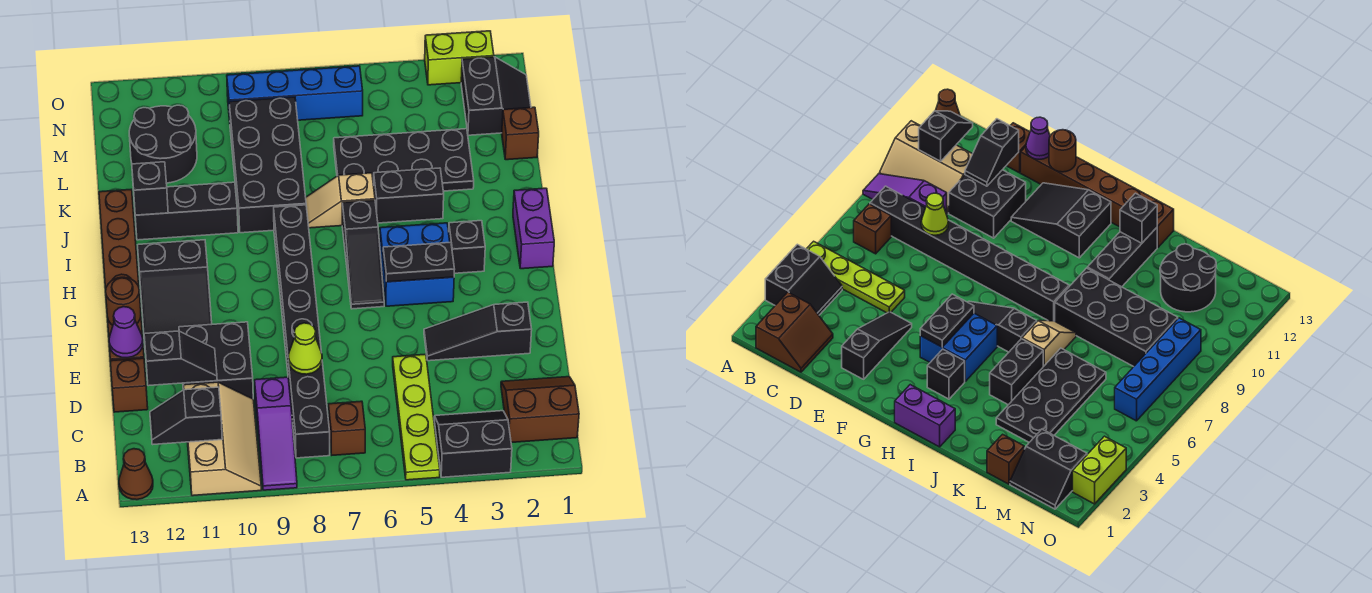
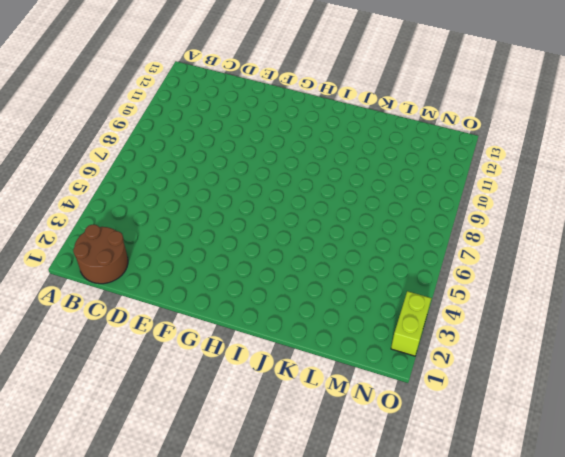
brown 2x2 round brick [73,225,128,284] -> brown 2x2 slope [501,377,579,443]
none -> black 2x2 slope [434,411,512,477]
none -> lime 1x4 plate [393,354,440,480]
none -> purple 1x3 slope [255,377,297,490]
none -> tan 2x3 slope [184,382,261,496]

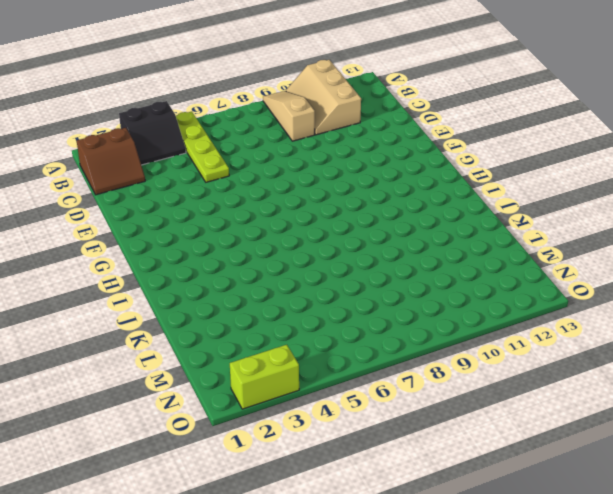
tan 1x3 slope [263,91,315,141] -> purple 1x3 slope [255,377,297,490]
none -> brown 1x1 cone [119,449,153,500]
none -> brown 1x1 brick [328,401,365,455]
none -> black 1x8 brick [274,205,330,458]
none -> black 2x2 brick [179,322,253,399]

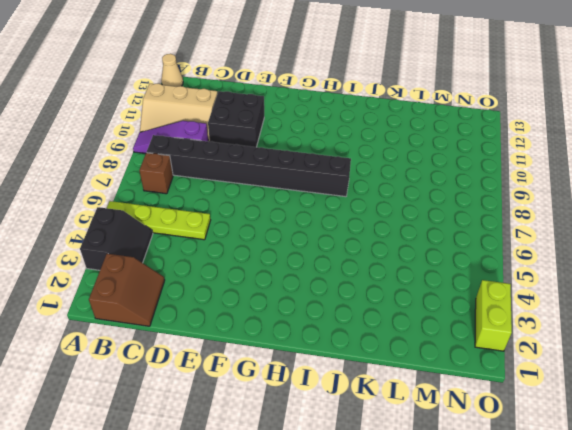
tan 1x1 cone [161,54,183,87] -> brown 1x1 cone [119,449,153,500]
none -> brown 1x1 brick [110,358,148,412]
none -> black 1x3 slope [424,302,532,361]
none -> brown 1x6 brick [99,190,144,361]
none -> black 2x3 slope [138,240,212,342]

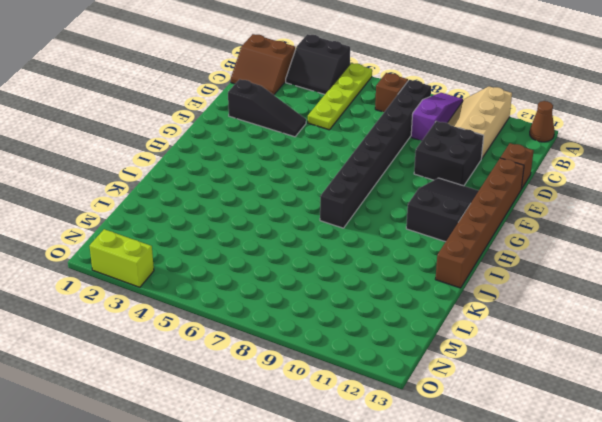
none -> blue 2x2 brick [380,223,454,306]
none -> black 1x3 slope [342,200,384,309]
none -> purple 1x2 brick [513,188,554,269]
none -> black 1x1 brick [449,221,485,273]

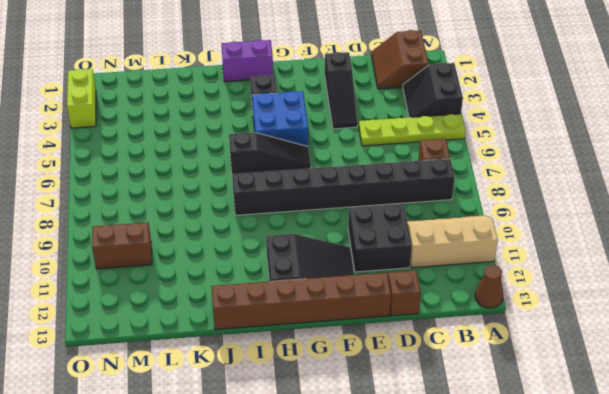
brown 1x2 brick [92,222,152,269] -> none
none -> purple 1x3 slope [255,377,297,490]
none -> black 1x2 brick [374,168,444,223]
none -> tan 1x2 slope [306,173,375,228]
none -> black 2x4 brick [229,97,306,233]

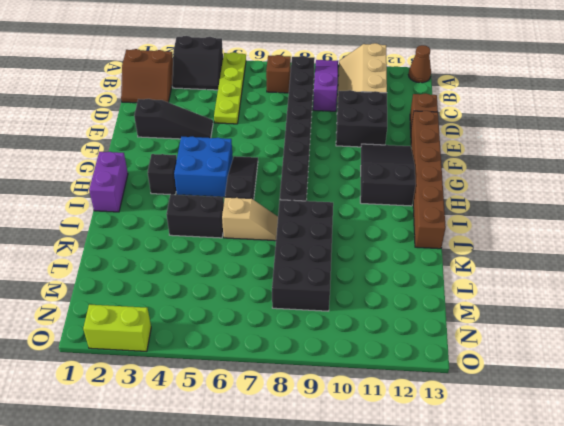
none -> black 1x3 brick [134,182,238,240]
none -> black 2x4 plate [334,129,474,191]
none -> brown 1x1 brick [502,107,539,160]
none -> black 2x2 round brick [129,105,197,183]

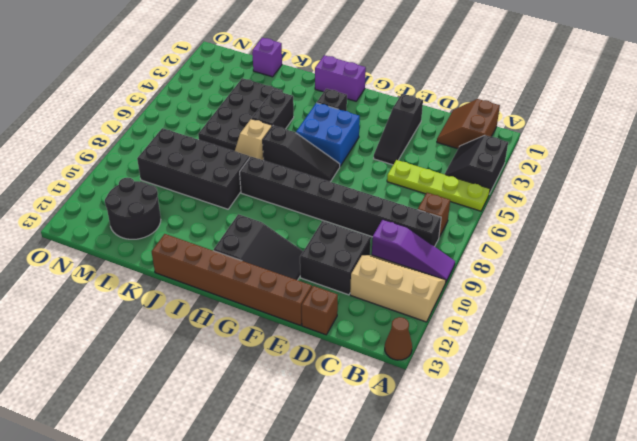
purple 1x1 brick [252,38,282,77] -> brown 1x1 brick [502,107,539,160]
none -> black 1x3 brick [134,182,238,240]
none -> black 2x2 slope [461,57,531,135]
none -> blue 1x4 brick [227,66,363,120]
none -> lime 1x2 brick [425,31,494,85]

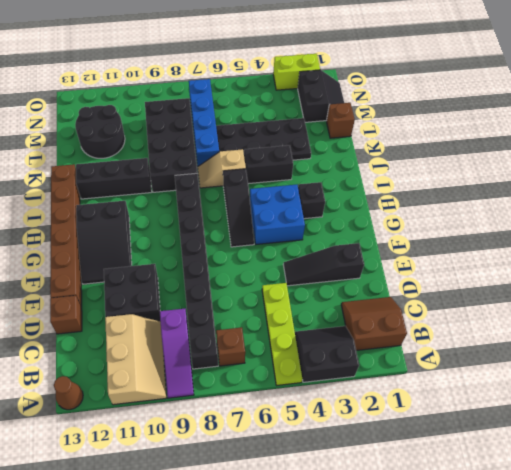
blue 1x4 brick [189,79,219,166] -> blue 1x4 brick turned to [227,66,363,120]
none -> purple 1x2 brick [513,188,554,269]
none -> black 1x2 slope [150,387,222,444]
none -> lime 1x1 cone [288,323,322,374]
none -> black 1x2 slope [144,331,217,386]

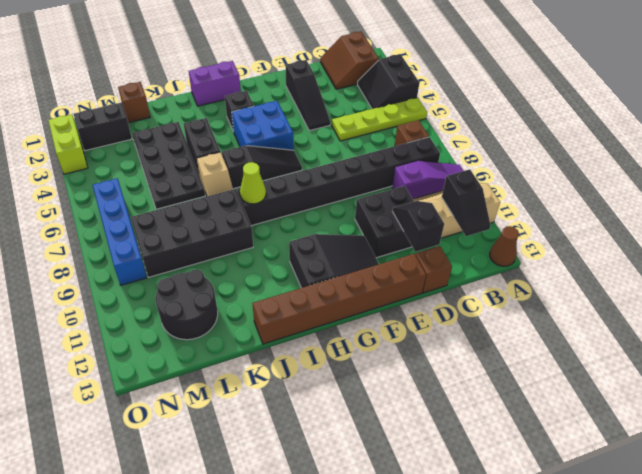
lime 1x1 cone [240,162,266,204] -> lime 1x1 cone moved to [288,323,322,374]
none -> black 1x3 brick [134,182,238,240]
none -> purple 1x1 cone [109,307,143,358]
none -> brown 1x1 round brick [106,277,141,325]
none -> black 1x2 plate [383,242,455,282]

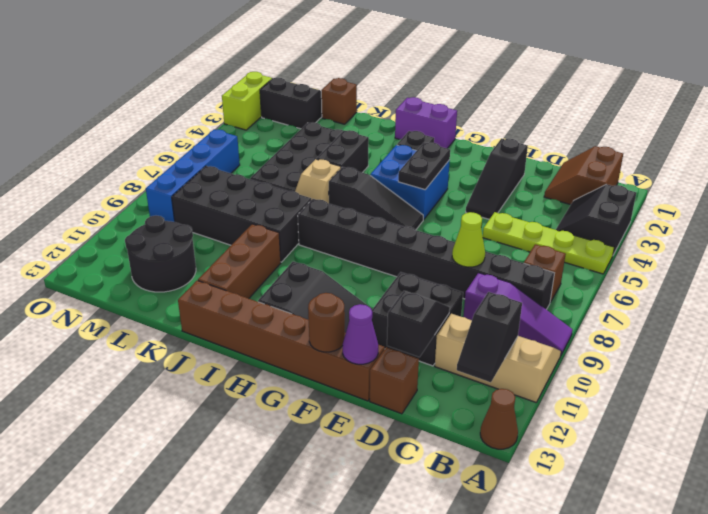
brown 1x3 brick [198,224,281,299] -> black 1x3 brick [134,182,238,240]
none -> black 1x1 brick [132,162,168,215]

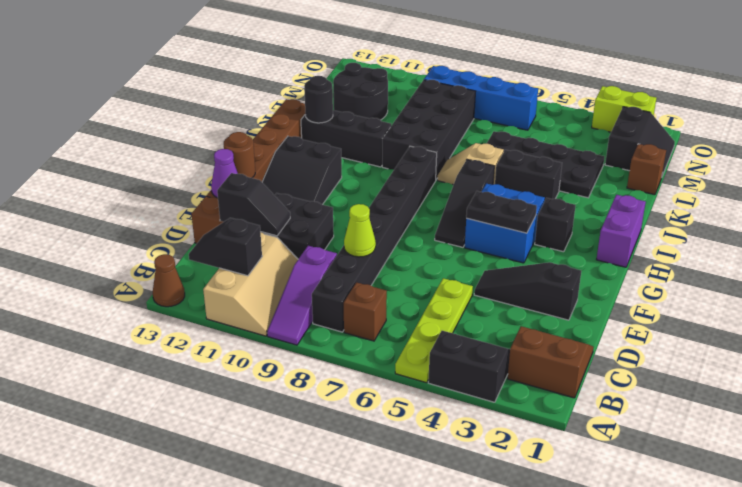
black 1x1 round brick [304,76,333,123] -> black 1x1 brick [132,162,168,215]

